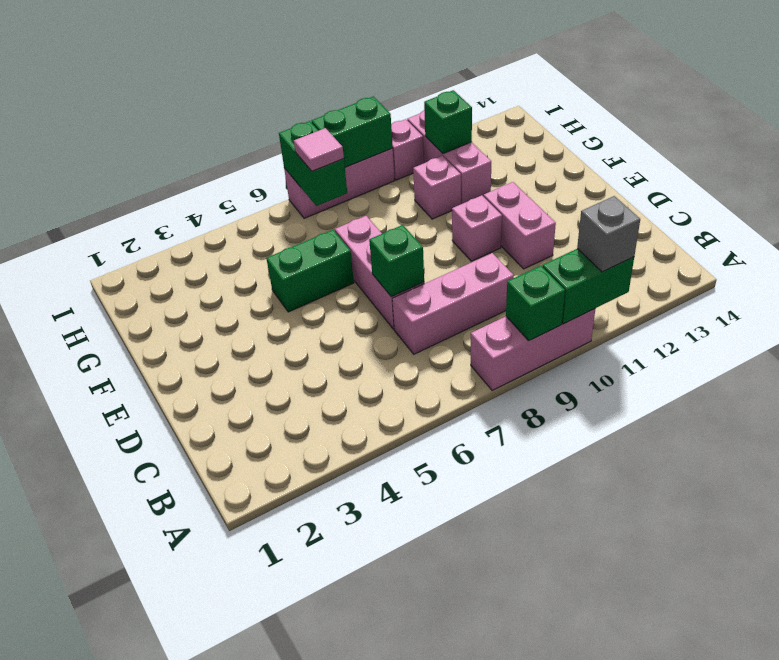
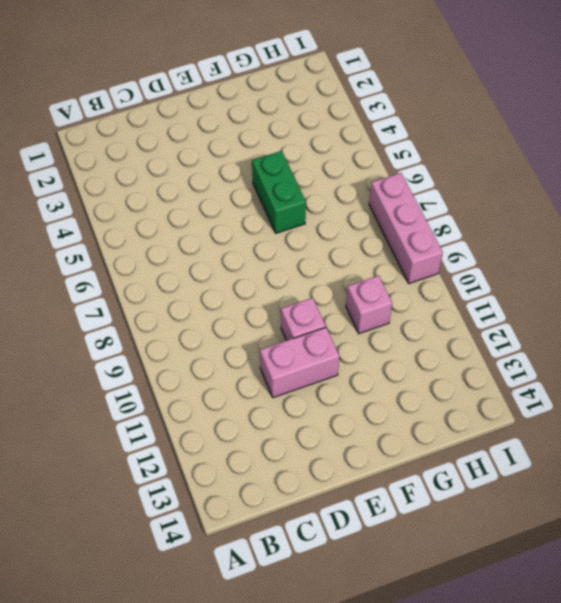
none -> pink 1x3 brick [471,309,595,391]
none -> pink 1x3 brick [392,253,514,354]
none -> pink 1x3 brick [335,216,424,329]

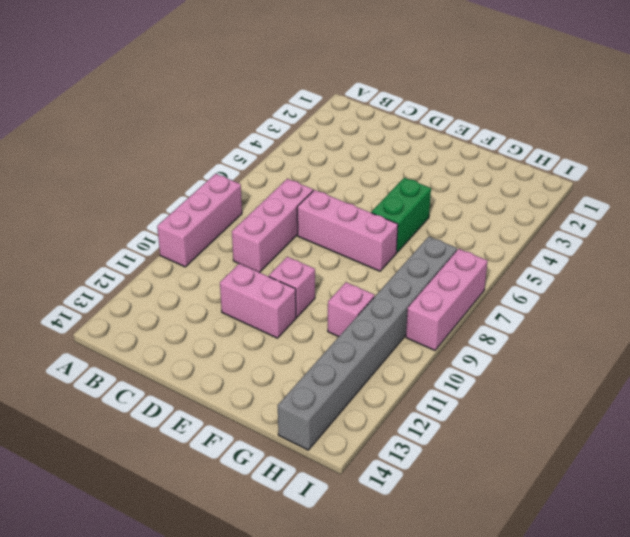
grey 1x8 brick [278,237,457,450] -> pink 1x3 brick [407,111,491,204]
none -> pink 1x1 brick [391,119,424,180]
none -> green 1x1 brick [506,266,565,341]
none -> green 1x2 brick [543,249,634,324]

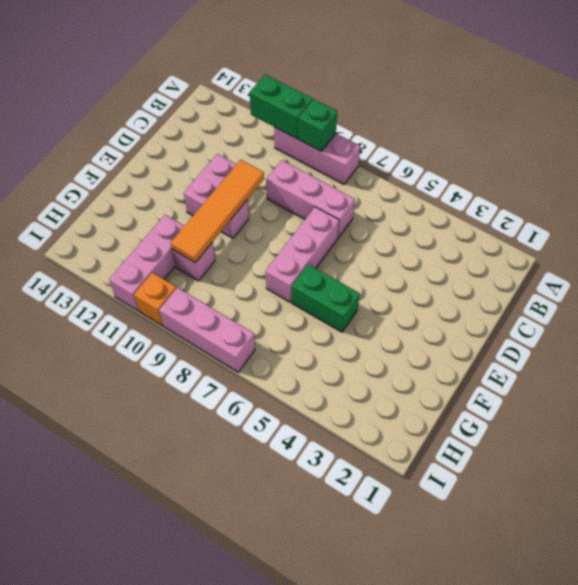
orange 1x4 tile [170,160,264,263] -> none
orange 1x1 brick [134,273,176,326] -> pink 1x1 brick [391,119,424,180]
none -> green 1x1 brick [369,225,424,297]
none -> green 1x2 brick [279,121,347,206]
none -> green 1x1 brick [424,90,472,154]

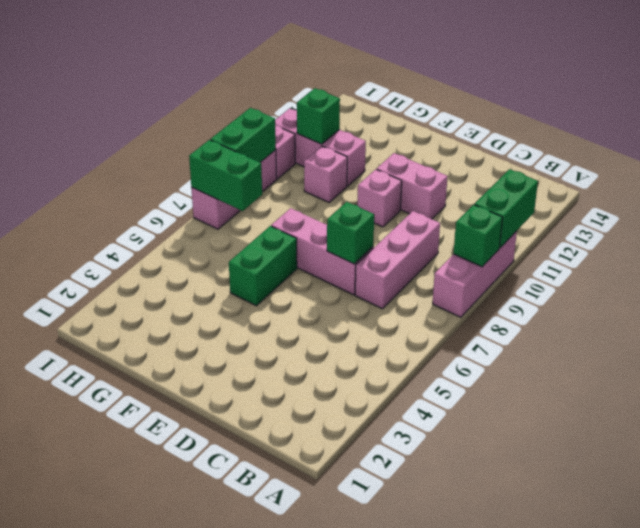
none -> grey 1x1 brick [577,196,640,272]
none -> pink 1x1 tile [294,128,344,171]

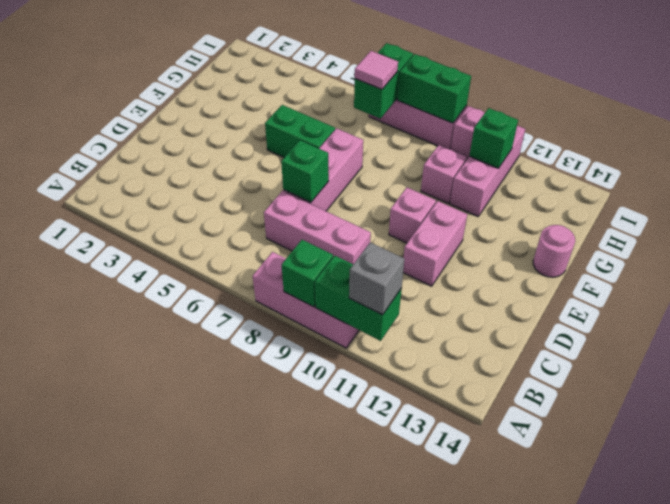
pink 1x1 round brick [533,225,575,277] -> none

